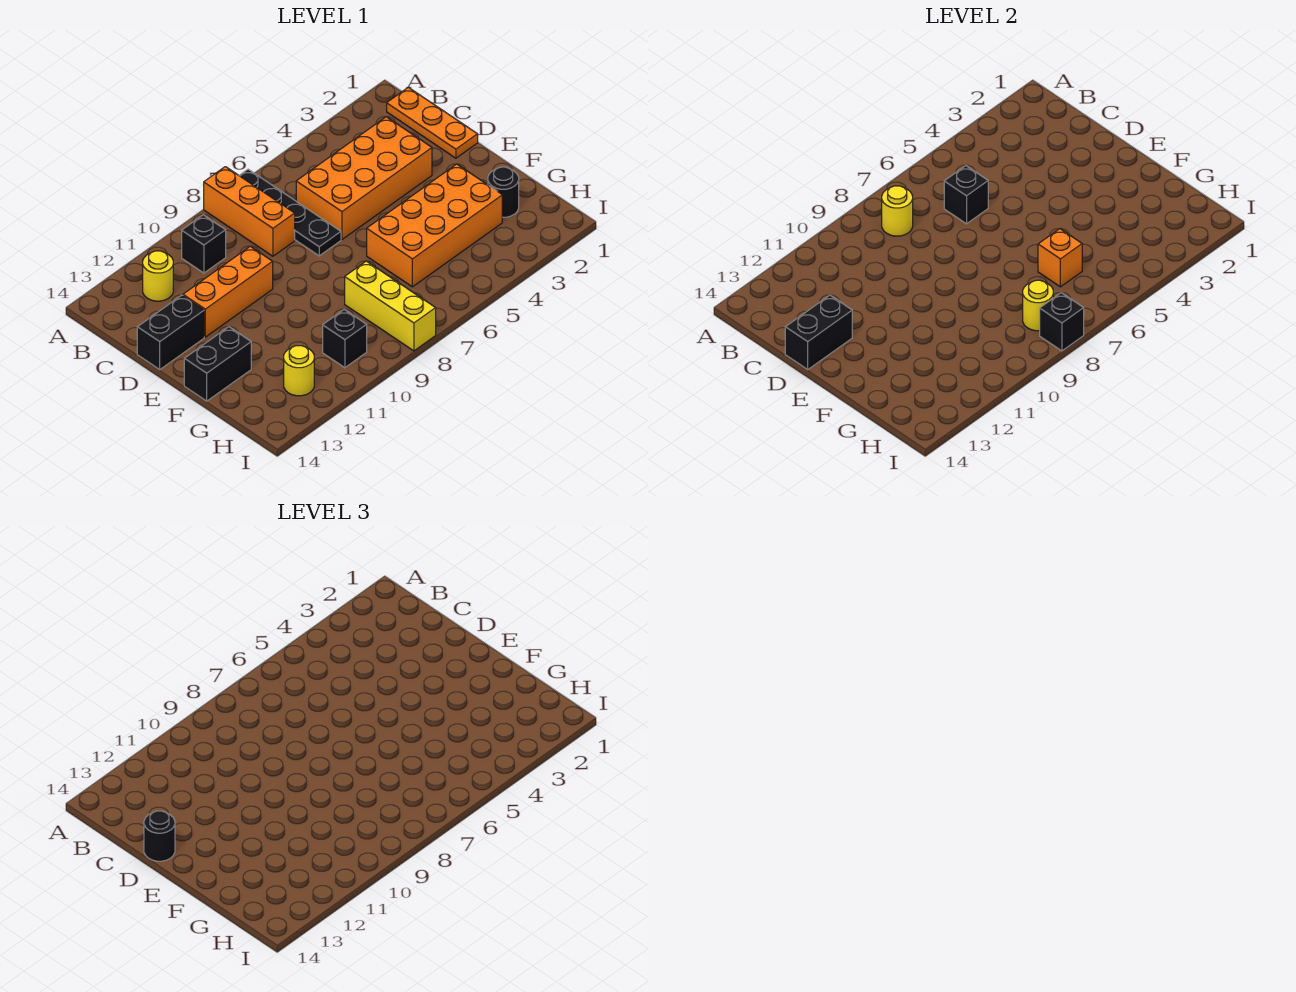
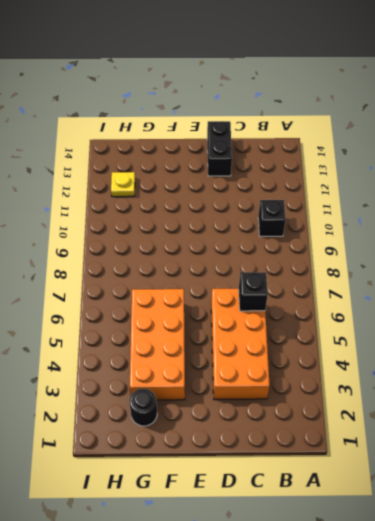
yellow 1x1 plate [111,172,135,197] -> yellow 1x1 round brick [284,346,314,396]
none -> black 1x4 plate [239,169,341,256]
none -> orange 1x3 brick [204,167,295,256]
none -> orange 1x3 plate [387,87,478,158]

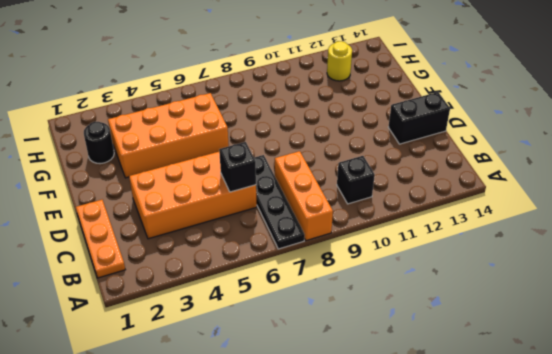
none -> yellow 1x1 round brick [143,251,173,301]
none -> orange 1x3 brick [183,246,273,337]
none -> black 1x2 brick [184,327,251,401]

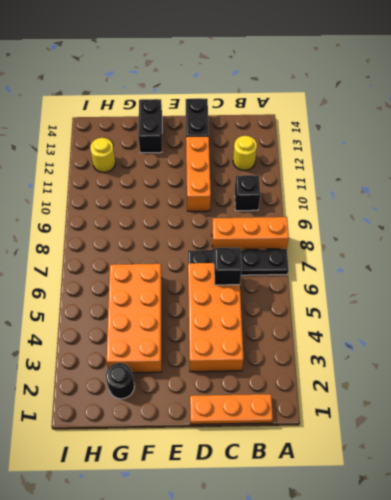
none -> yellow 1x3 brick [345,261,436,351]
none -> black 1x1 brick [323,309,367,368]
none -> yellow 1x1 round brick [882,186,913,236]

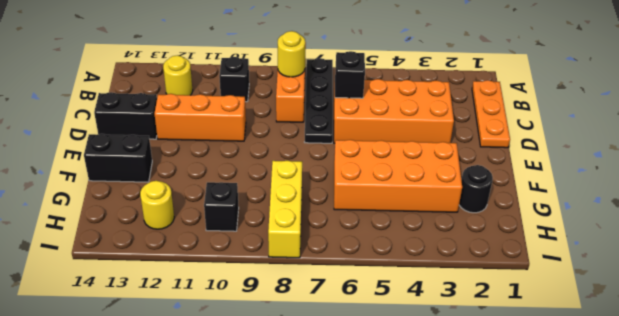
none -> black 1x2 brick [785,295,852,369]
none -> orange 1x1 brick [1038,229,1082,287]
none -> yellow 1x1 round brick [1023,280,1054,331]

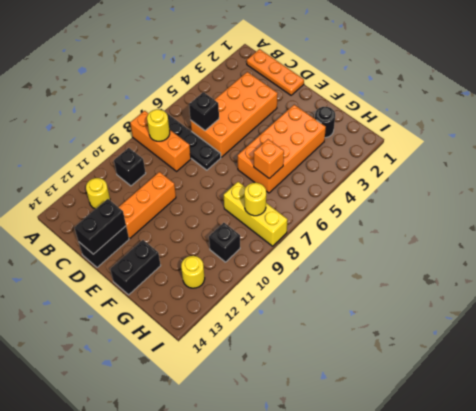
none -> black 1x1 brick [1040,293,1084,351]
none -> black 1x1 round brick [144,811,175,861]

